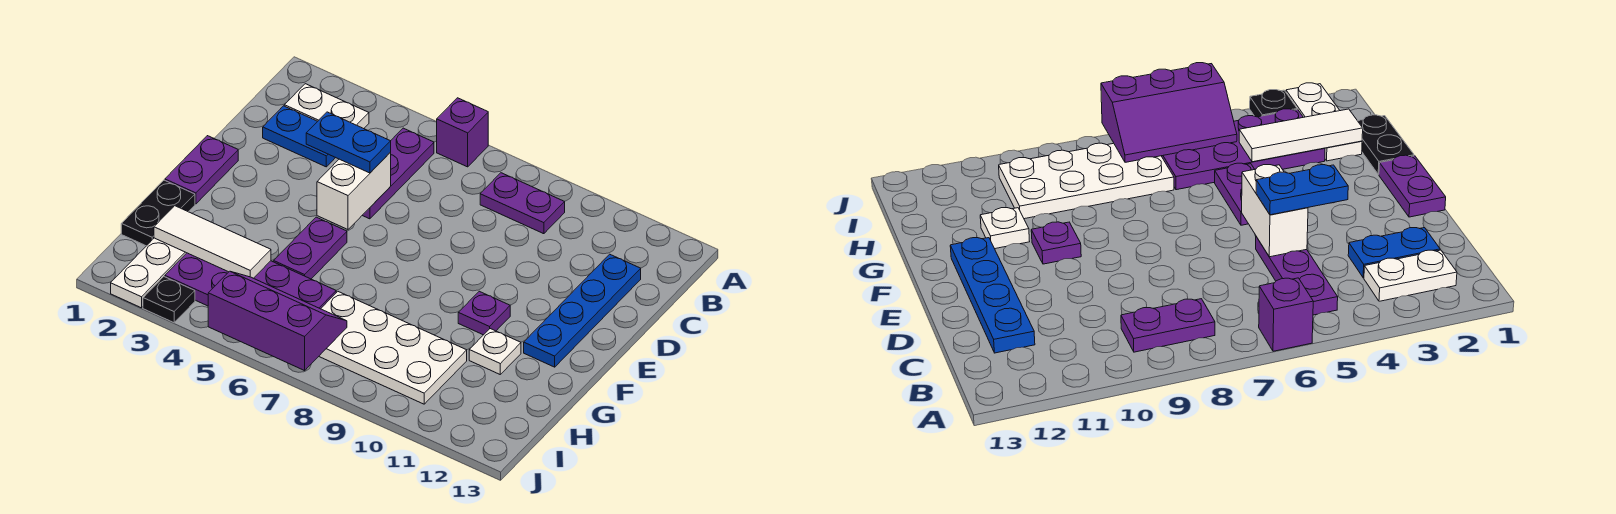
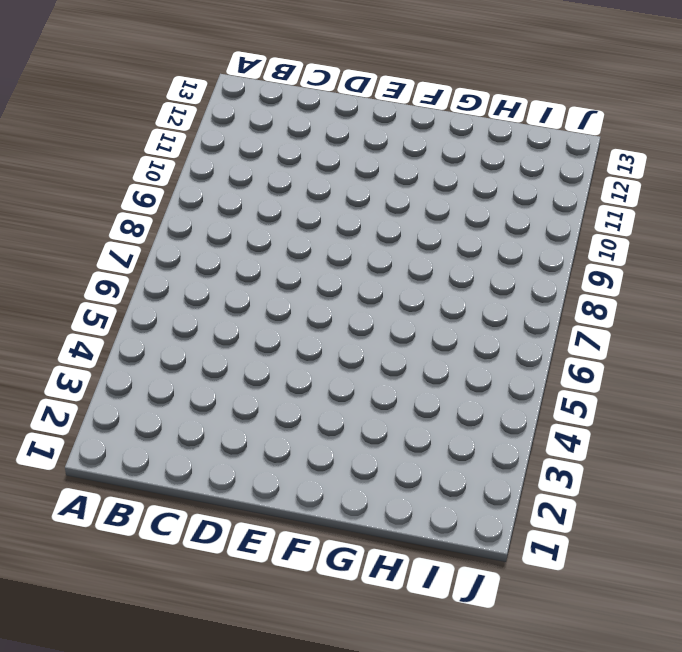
none -> purple 1x1 brick [437,98,488,167]
none -> white 1x2 plate [284,84,369,129]
none -> purple 1x3 plate [362,128,434,219]

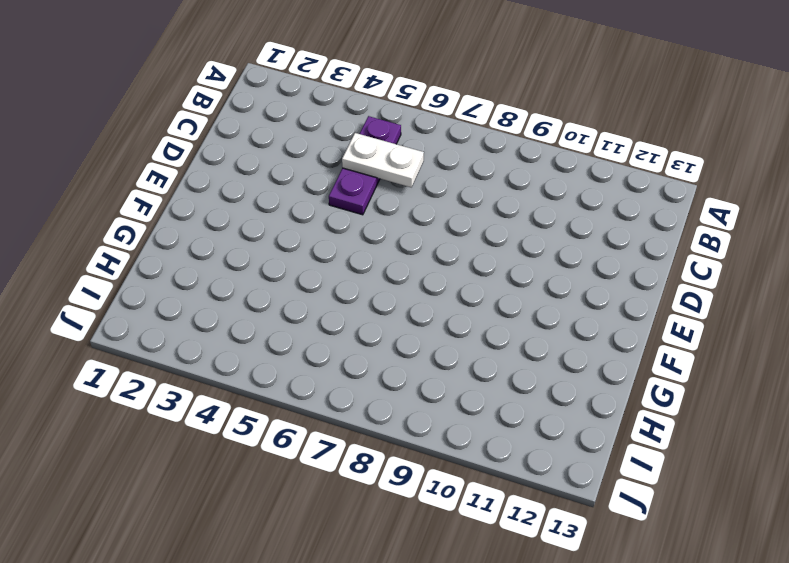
white 1x2 plate [342,133,424,187] -> white 1x2 plate moved to [284,84,369,129]
none -> purple 1x1 brick [437,98,488,167]
none -> purple 1x2 plate [480,173,565,234]
none -> blue 1x2 plate [263,106,335,167]

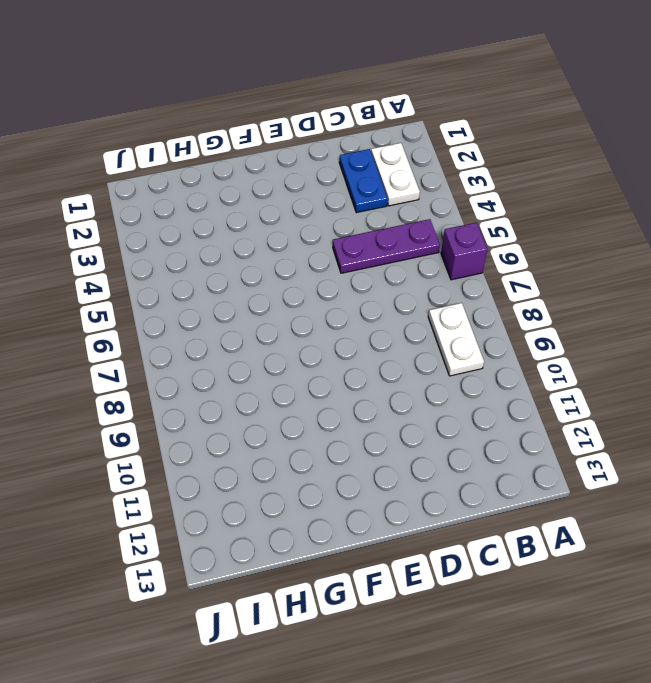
white 1x2 plate [428,303,484,376] -> purple 1x2 plate [480,173,565,234]
none -> blue 1x4 plate [524,254,641,367]
none -> purple 1x2 plate [165,136,238,204]
none -> purple 1x2 plate [274,217,347,279]

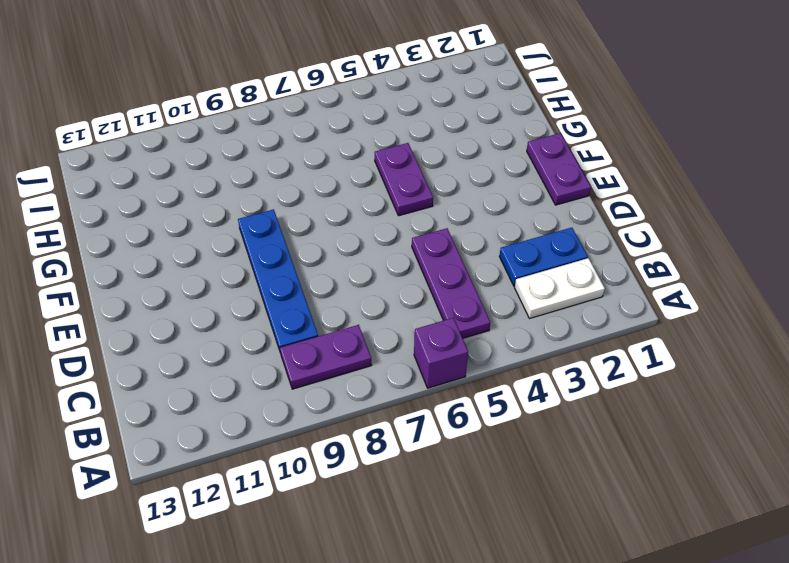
blue 1x4 plate [238,209,318,353] -> blue 1x4 plate moved to [524,254,641,367]
none -> purple 1x1 plate [458,291,510,335]
none -> black 1x2 plate [121,180,195,246]
none -> white 1x1 plate [469,329,521,374]

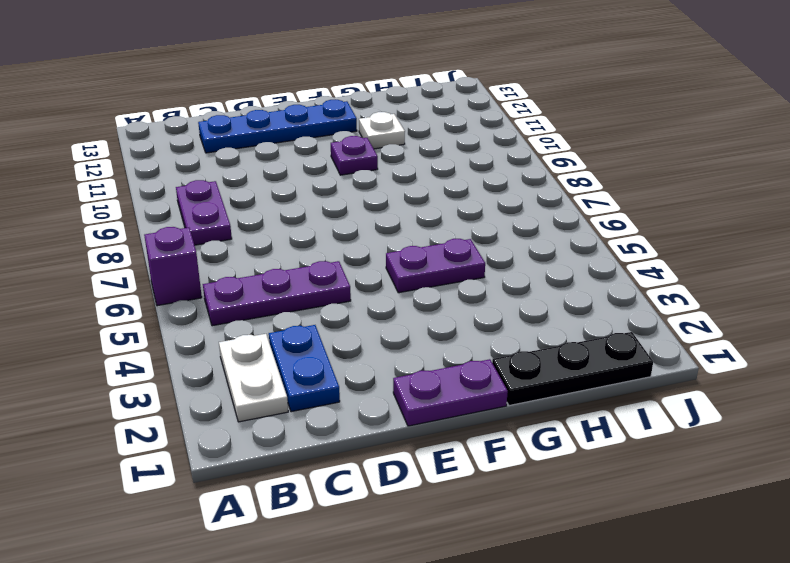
black 1x3 plate [492,332,653,406] -> black 1x2 plate [121,180,195,246]
none -> white 1x3 plate [111,238,186,308]
none -> purple 2x4 plate [165,253,336,309]
none -> white 2x4 plate [319,292,467,404]

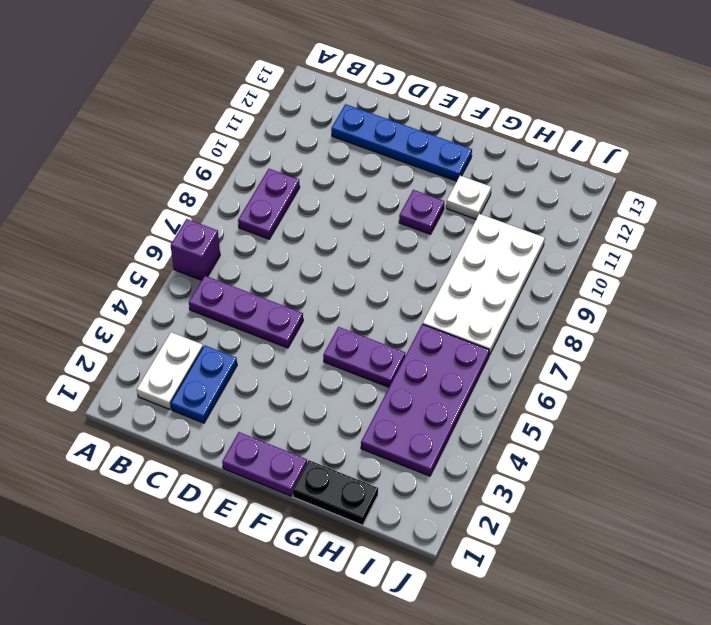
none -> white 1x3 plate [111,238,186,308]
none -> black 1x1 plate [143,277,195,323]
none -> white 1x2 brick [317,153,391,229]

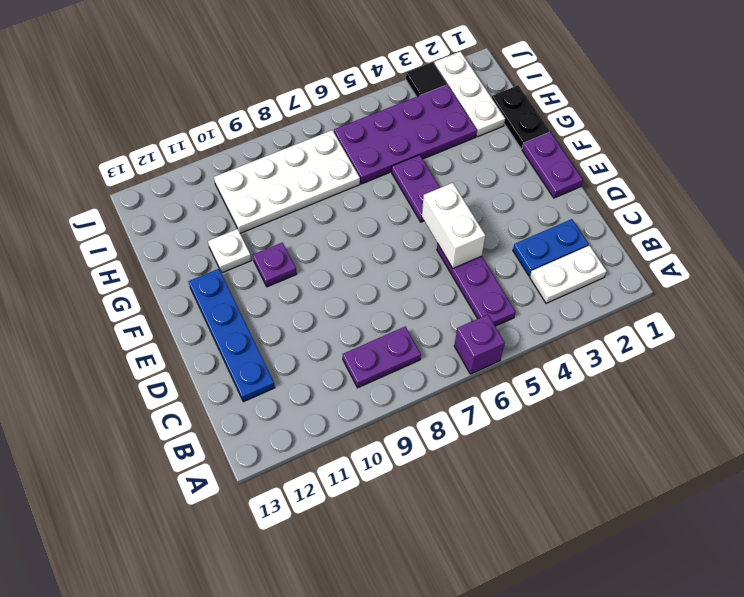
black 1x1 tile [406,62,447,97] -> black 1x1 plate [143,277,195,323]
none -> white 1x3 tile [154,206,271,278]
none -> purple 2x3 slope [208,271,347,371]
none -> blue 1x2 plate [306,112,391,173]

